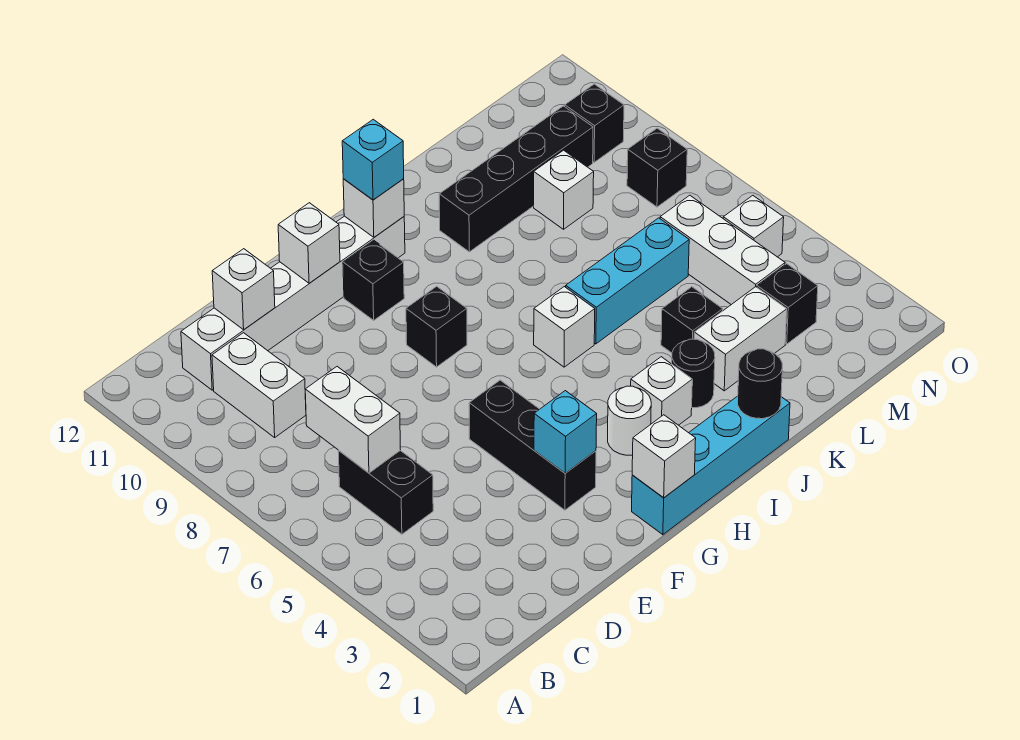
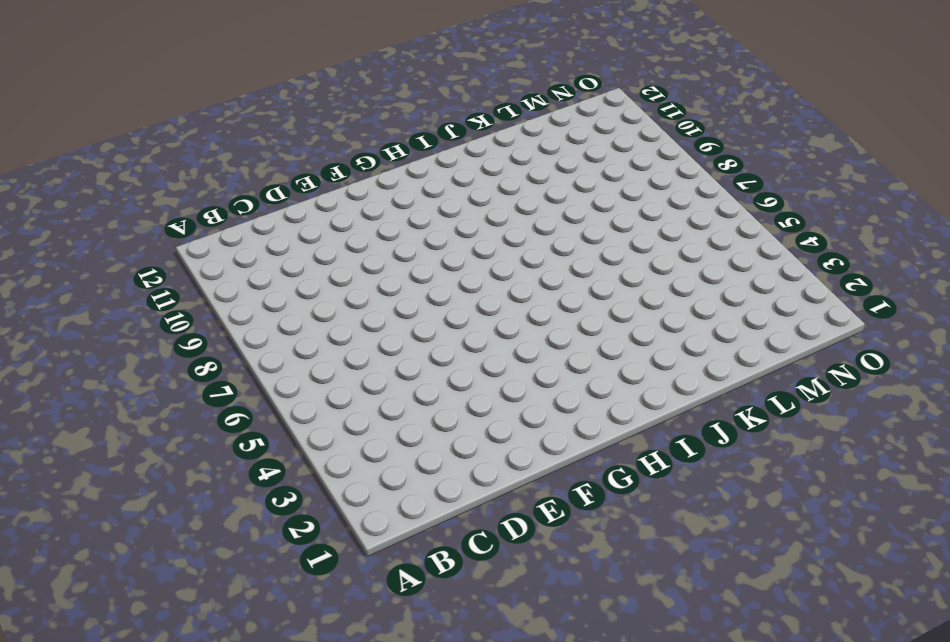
none -> black 1x2 brick [338,450,433,534]
none -> white 1x2 brick [212,333,306,437]
none -> white 1x6 brick [181,216,405,390]

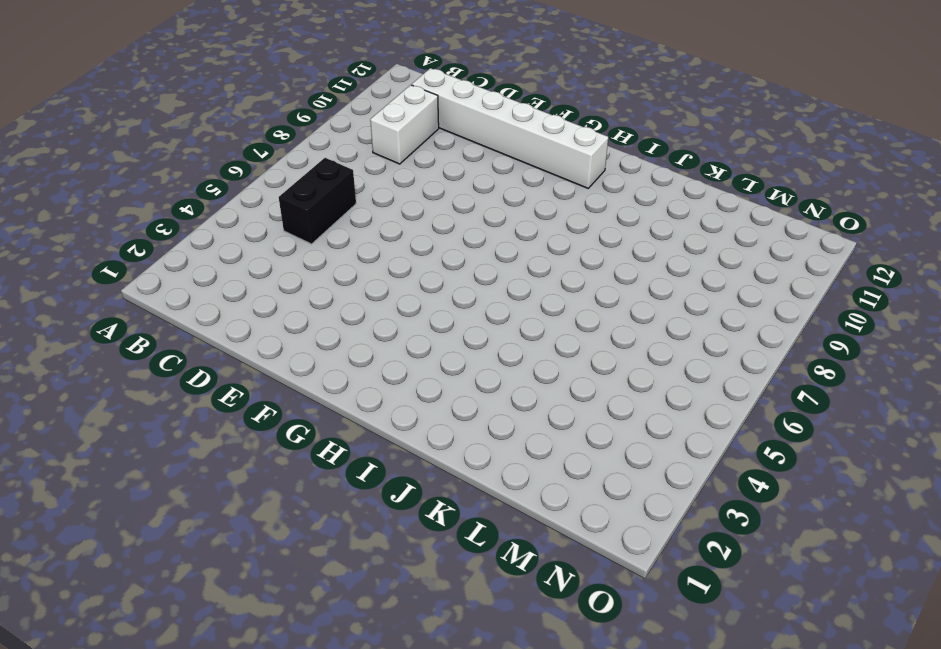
none -> black 1x3 brick [469,380,596,510]
none -> cyan 1x4 brick [632,396,790,535]
none -> black 1x1 brick [406,286,467,367]

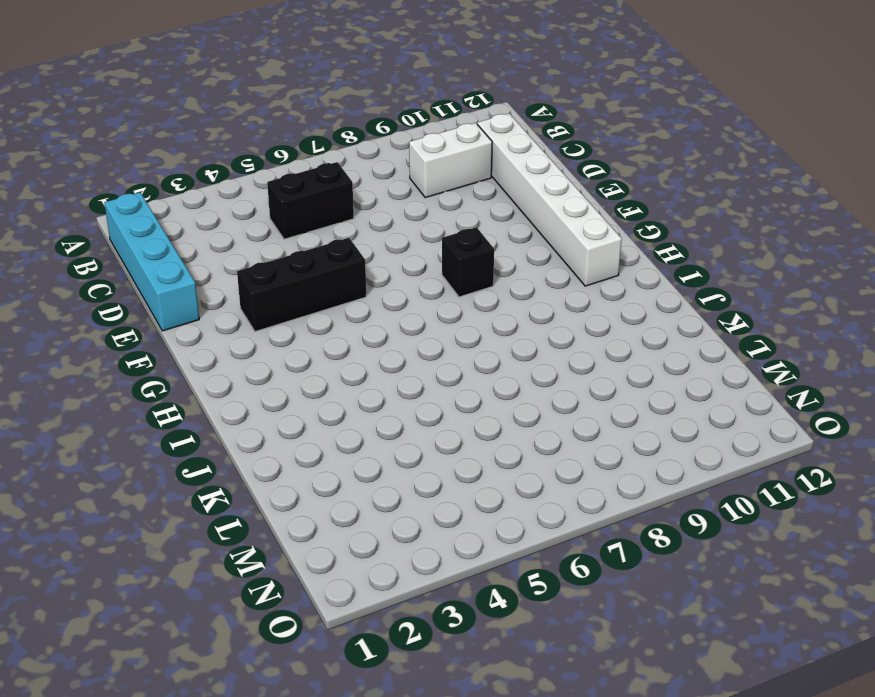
cyan 1x4 brick [104,192,199,331] -> cyan 1x4 brick moved to [632,396,790,535]
none -> black 1x1 brick [343,240,404,320]
none -> white 1x1 round brick [608,386,651,455]
none -> white 1x1 brick [631,357,692,425]

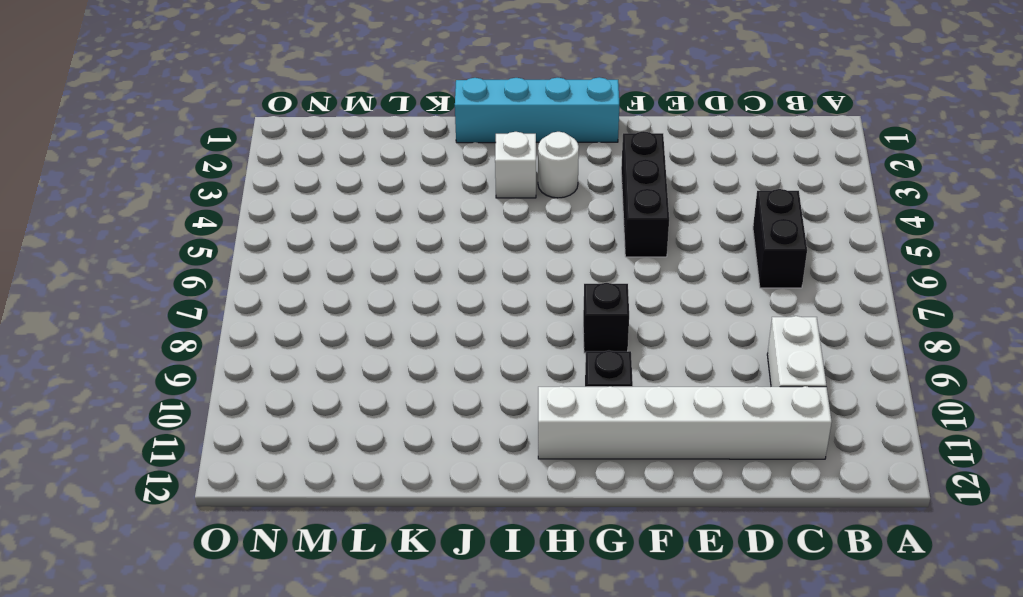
none -> white 1x1 brick [534,287,595,367]
none -> black 1x1 round brick [672,339,715,408]
none -> cyan 1x3 brick [566,218,689,344]

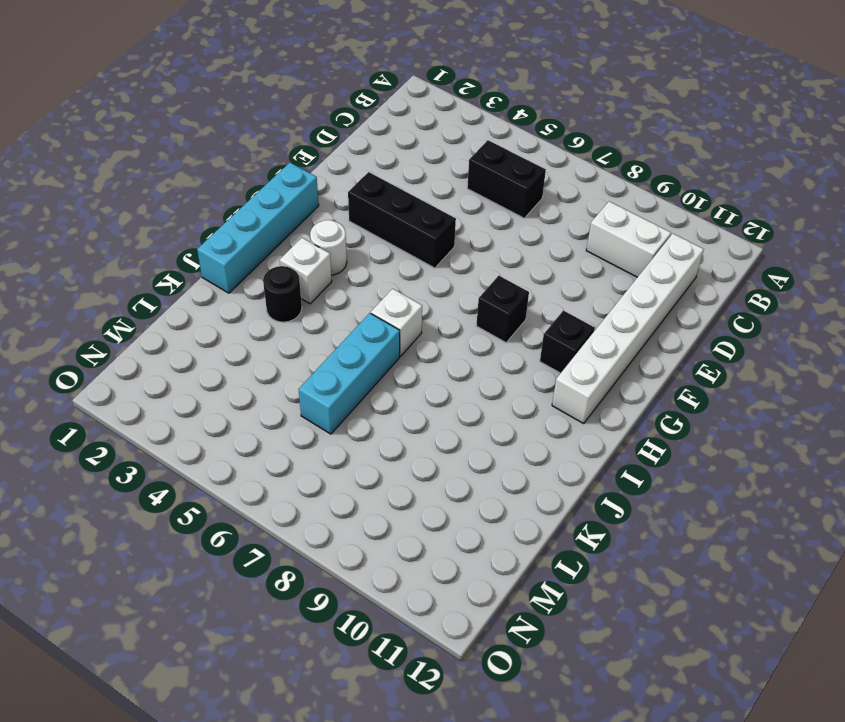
none -> black 1x4 brick [439,106,593,252]
none -> white 1x2 brick [694,287,787,391]
none -> black 1x1 brick [661,287,723,353]

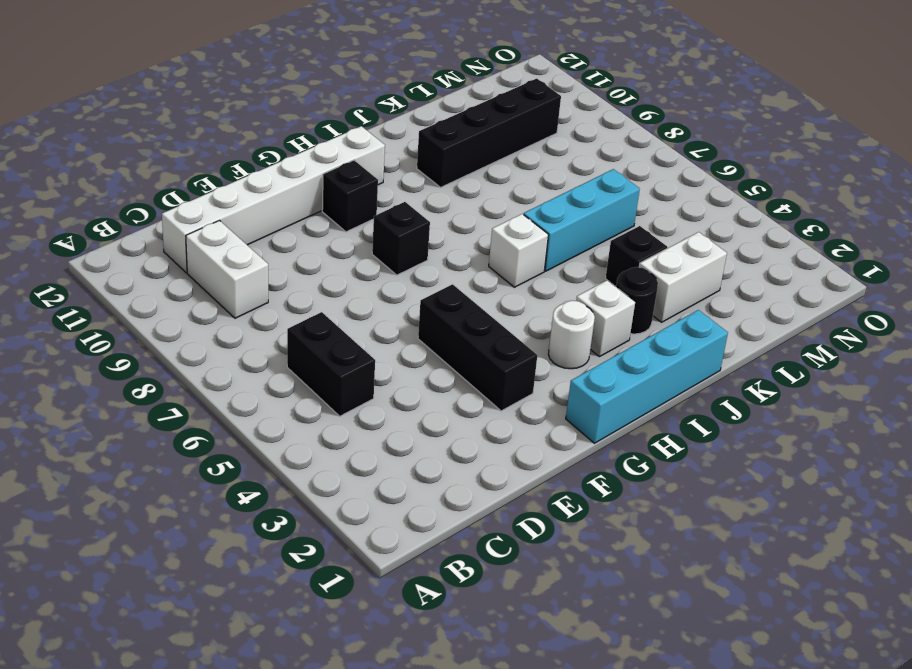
none -> white 1x1 brick [534,150,594,229]
none -> black 1x1 brick [757,264,818,344]
none -> white 1x3 brick [660,195,785,305]

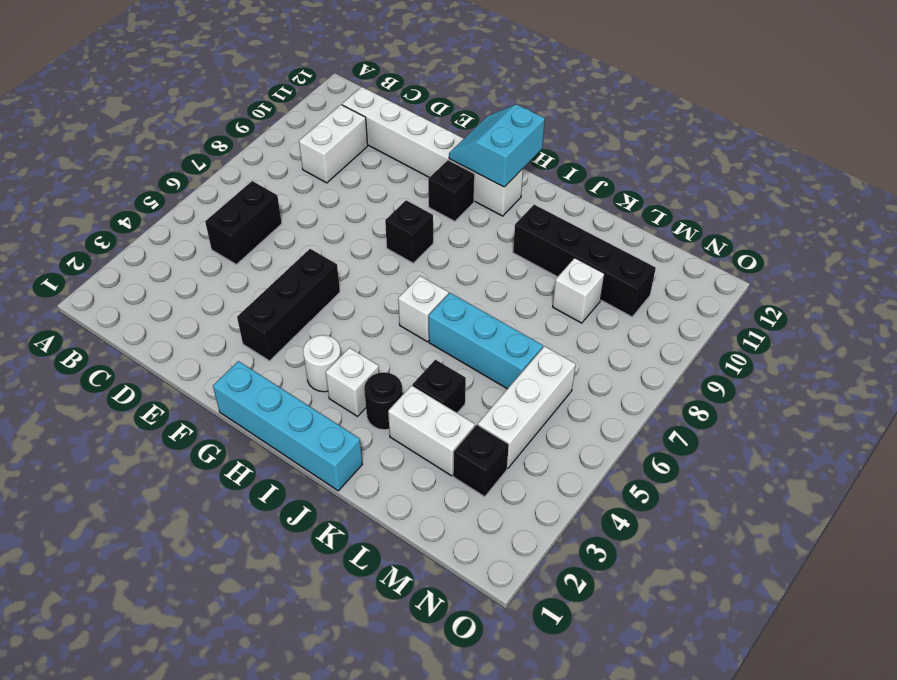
cyan 2x2 slope [449,104,545,187] -> white 1x1 brick [343,179,404,237]
none -> white 1x1 brick [723,196,784,257]
none -> black 1x1 brick [627,128,687,207]
none -> black 1x1 brick [565,84,624,162]

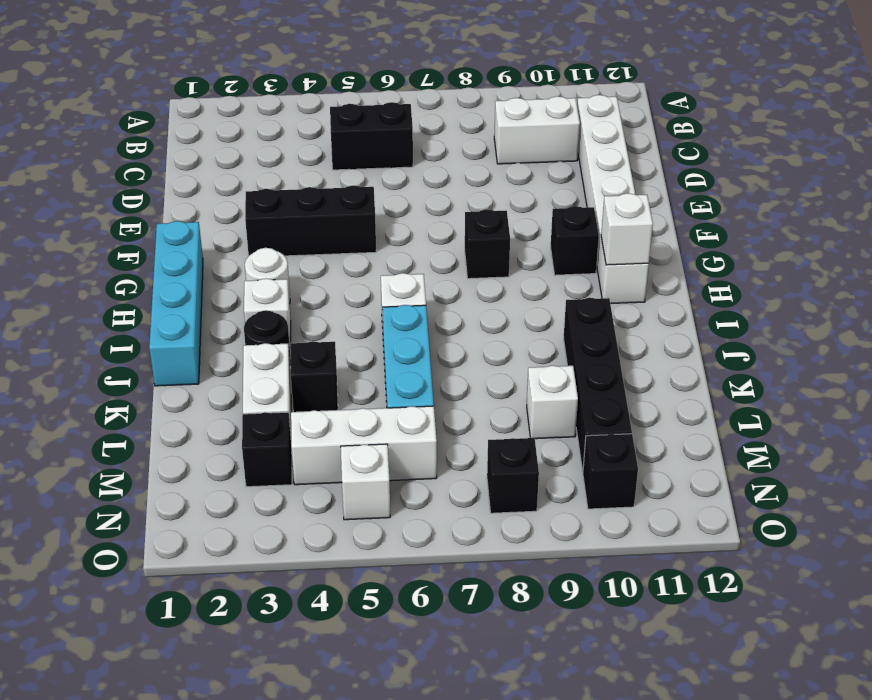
none -> white 1x2 brick [305,367,400,473]
none -> white 1x1 brick [212,249,275,330]
none -> cyan 1x1 brick [534,391,597,473]

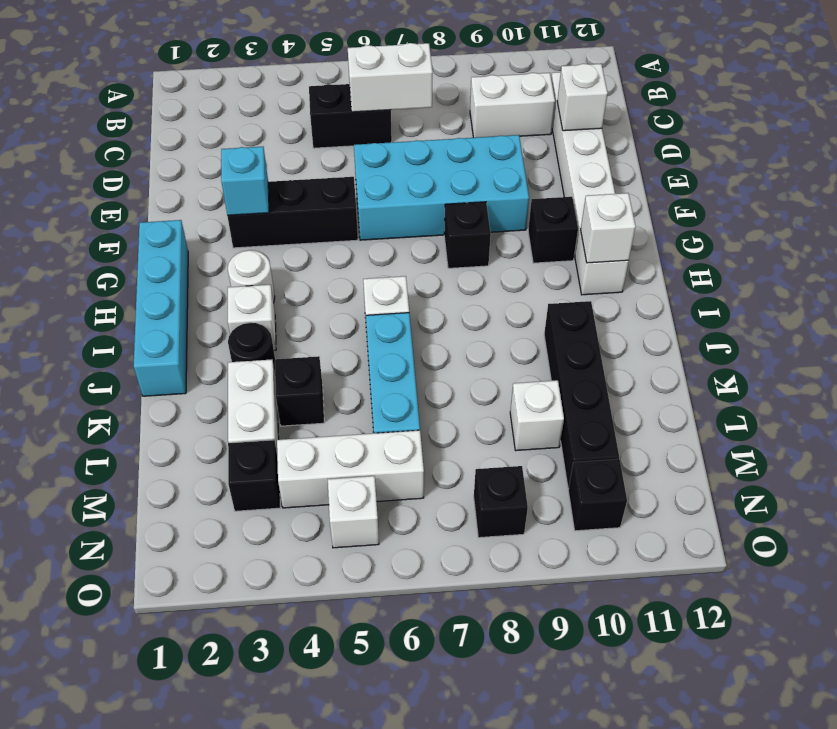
cyan 2x4 brick [354,135,529,240] -> none
none -> white 1x1 brick [278,203,340,283]
none -> white 1x1 brick [632,415,696,498]
none -> black 1x1 round brick [738,349,782,419]

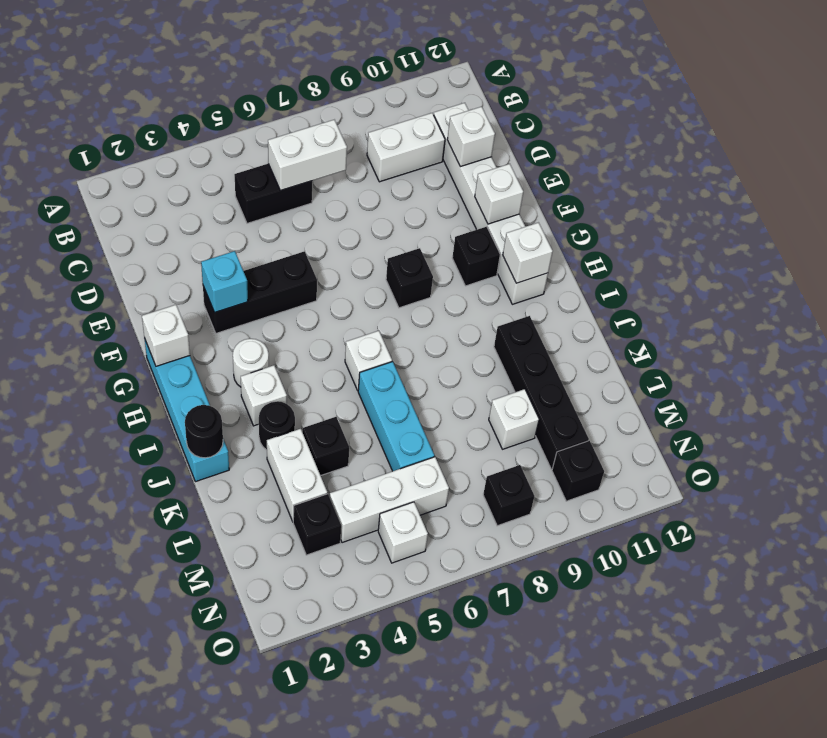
none -> cyan 1x1 brick [342,119,404,200]

